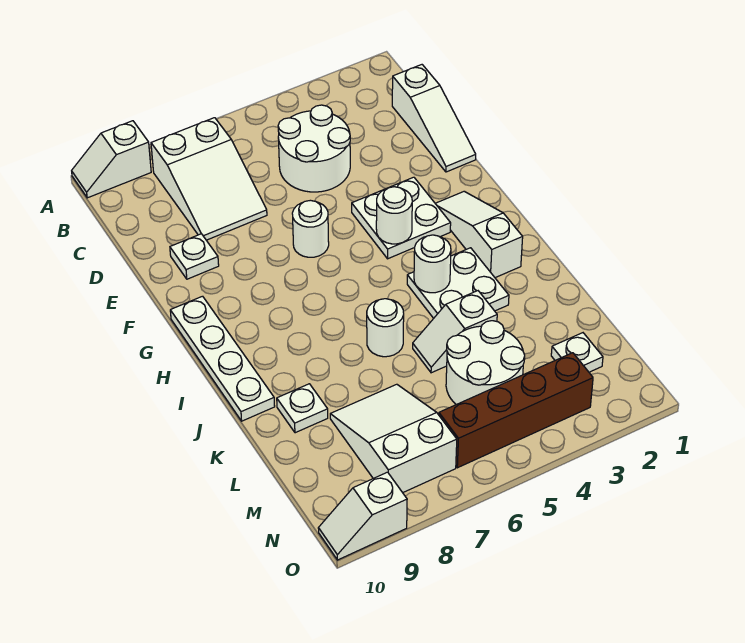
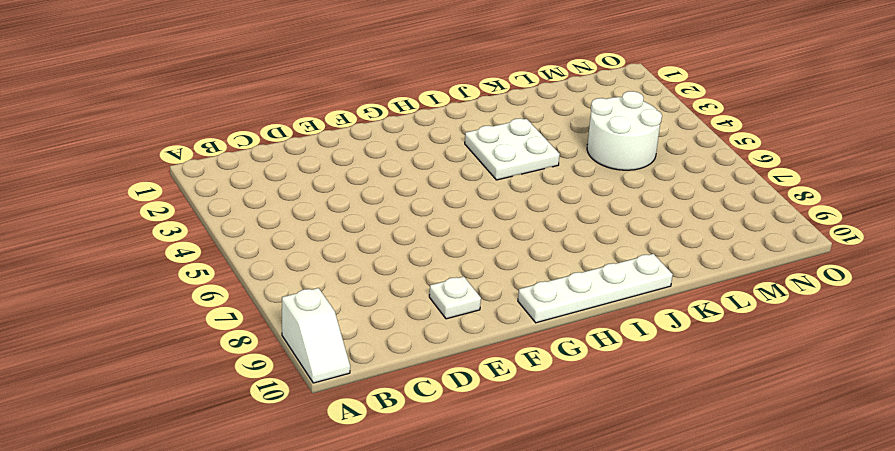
none -> white 2x3 slope [151,118,267,240]
none -> white 1x3 slope [392,65,476,172]
none -> white 2x2 round brick [278,105,350,192]

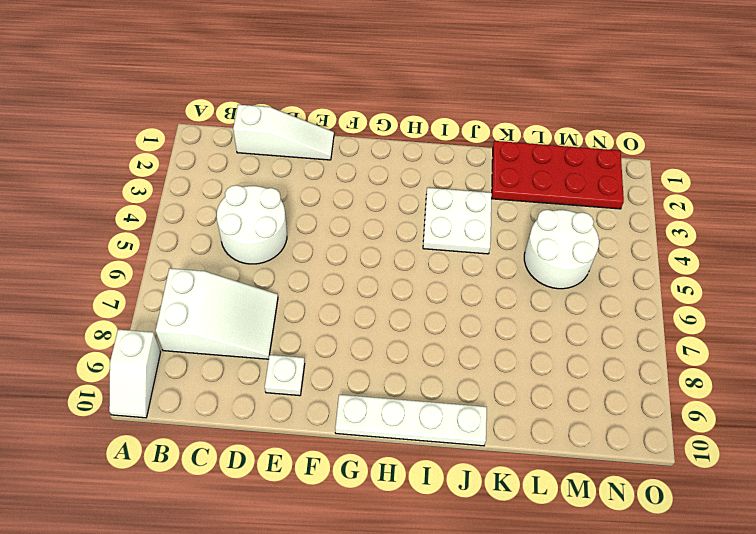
red 2x4 plate [492,141,624,209] -> white 1x1 plate [551,333,603,372]
none -> white 2x2 plate [352,177,451,259]
none -> white 1x1 round brick [292,200,329,257]
none -> white 1x3 slope [435,191,523,278]

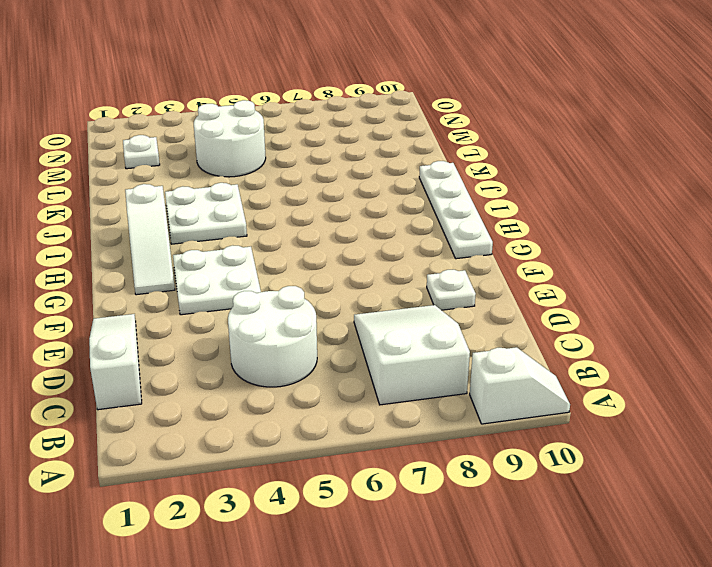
none -> white 1x1 round brick [292,200,329,257]
none -> white 1x1 round brick [367,299,404,357]
none -> white 1x2 slope [413,291,497,373]

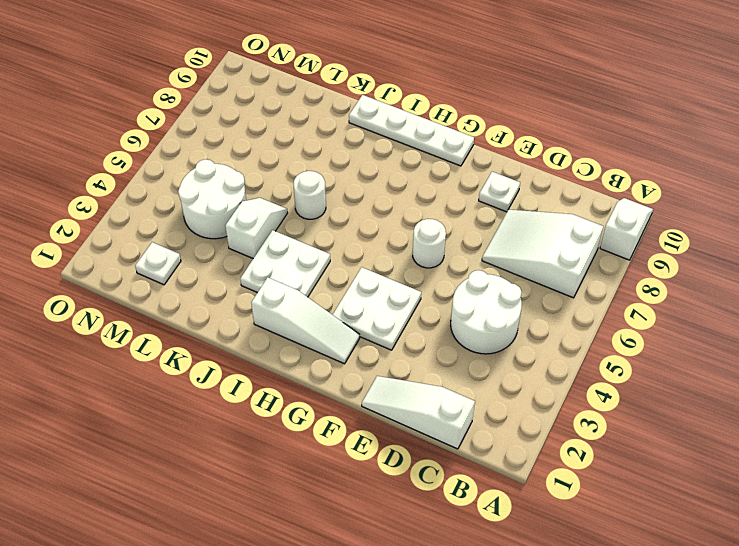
none -> white 1x1 plate [277,384,328,433]
none -> white 2x3 slope [330,384,457,493]
none -> brown 1x4 brick [439,353,593,468]

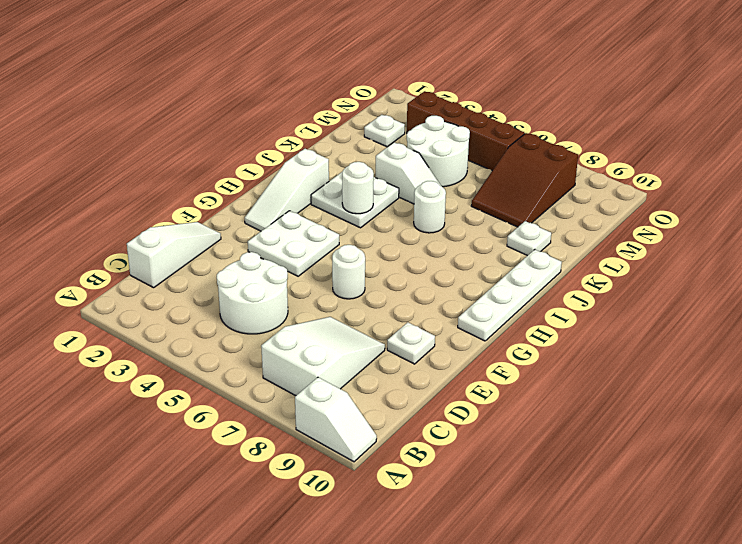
brown 2x3 slope [471,133,578,227] -> white 2x3 slope [330,384,457,493]
none -> white 1x2 slope [318,472,407,560]
none -> white 1x1 round brick [376,187,412,244]

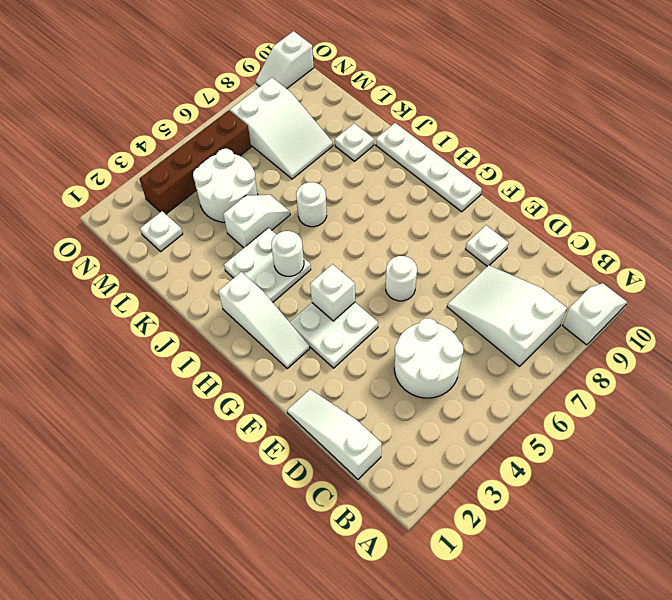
white 1x1 brick [310,264,355,321] -> white 1x1 round brick [376,187,412,244]
white 1x2 slope [256,31,314,89] -> white 1x2 slope turned to [318,472,407,560]

